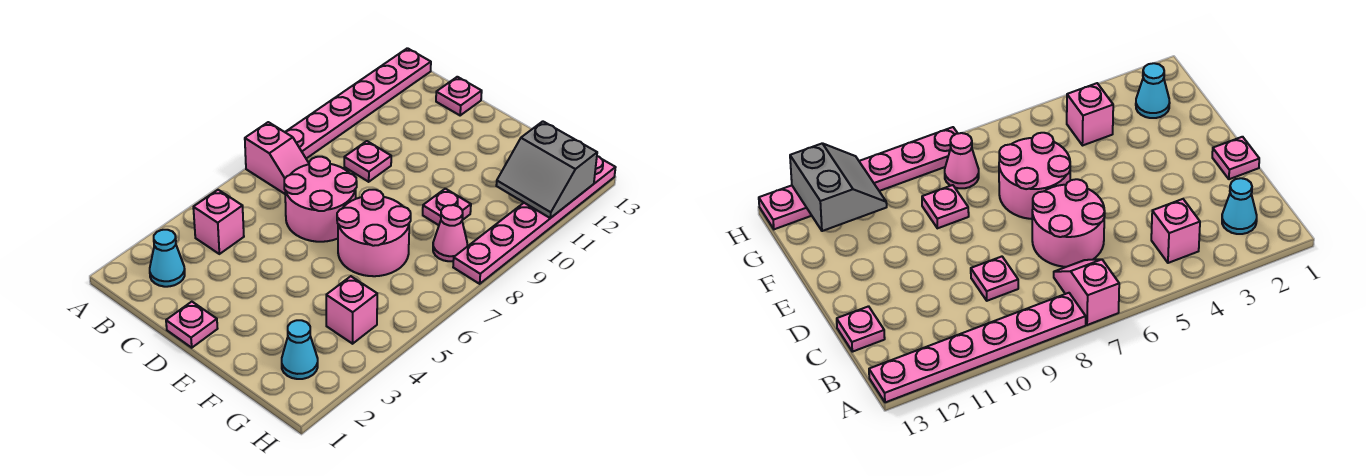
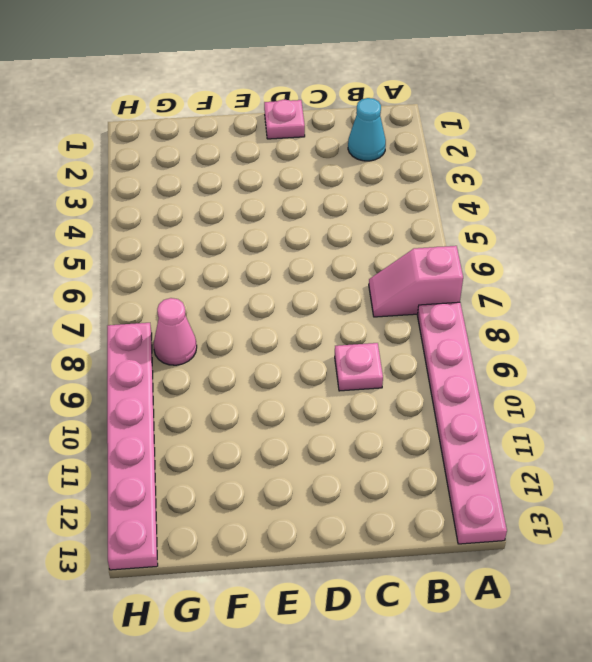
none -> pink 1x1 brick [193,190,244,254]
none -> pink 2x2 round brick [284,157,357,242]
none -> pink 1x1 plate [436,77,482,115]

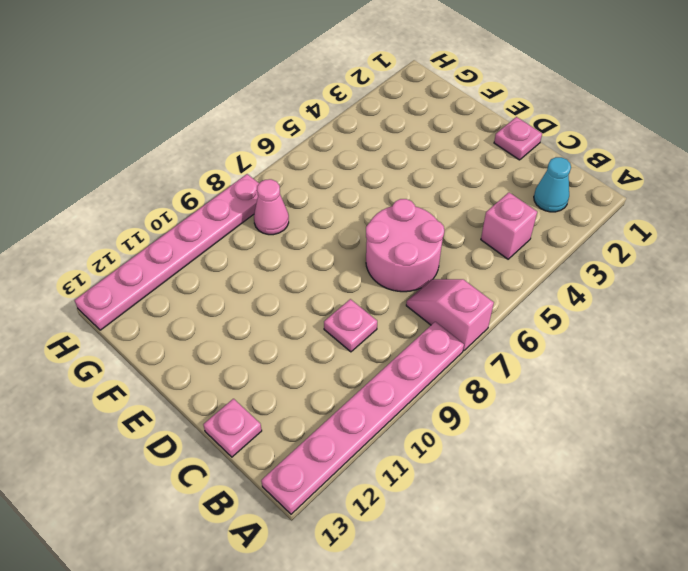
none -> pink 2x2 round brick [337,190,411,276]
none -> pink 1x1 plate [423,189,471,225]
none -> cyan 1x1 cone [282,320,318,379]

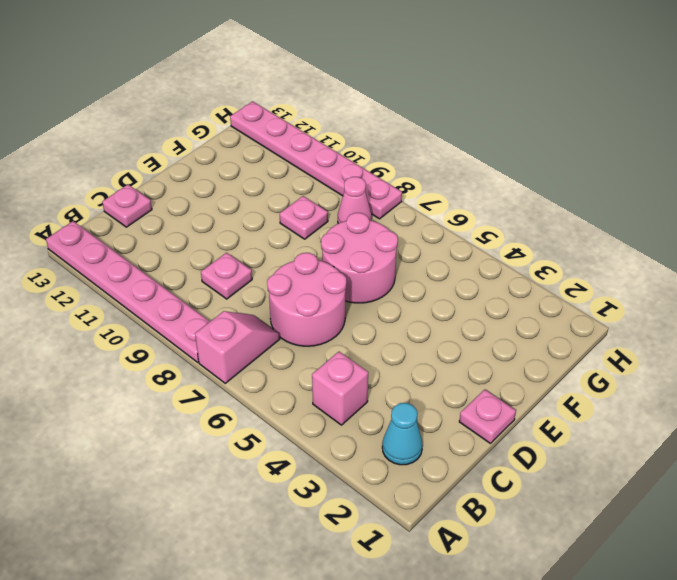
none -> cyan 1x1 cone [282,320,318,379]
none -> pink 1x1 brick [326,276,377,344]
none -> grey 2x2 slope [496,121,597,218]

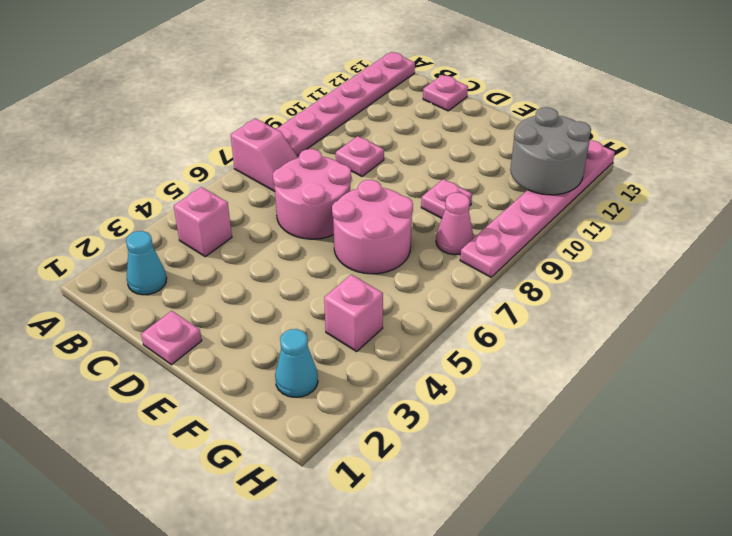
grey 2x2 round brick [510,107,591,195] -> grey 2x2 slope [496,121,597,218]

